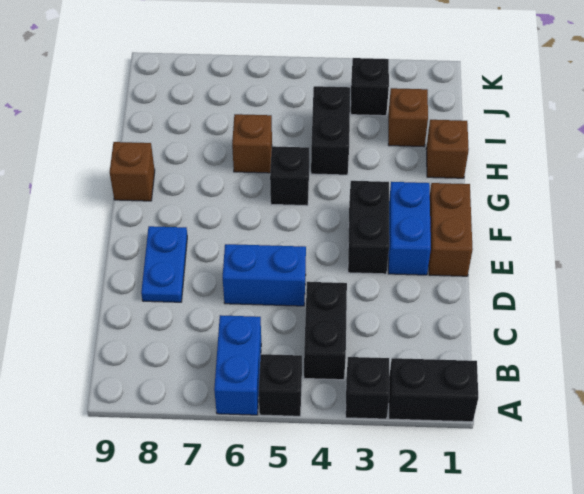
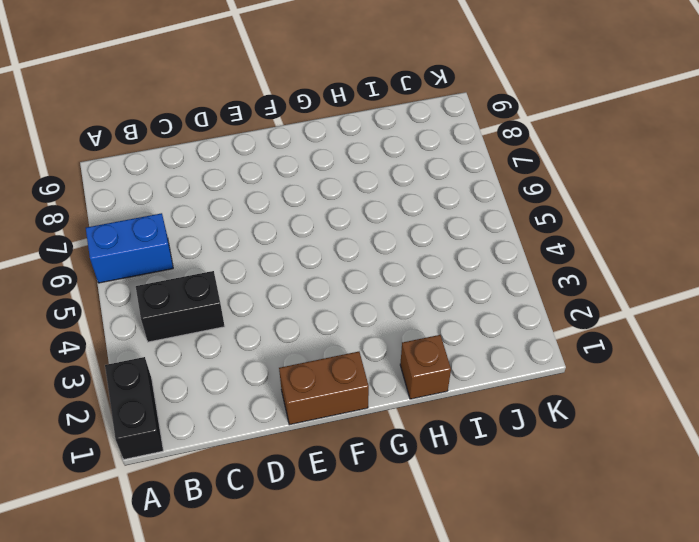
none -> black 1x1 brick [346,357,389,419]
none -> black 1x1 brick [259,354,302,416]
none -> blue 1x2 brick [223,244,306,306]

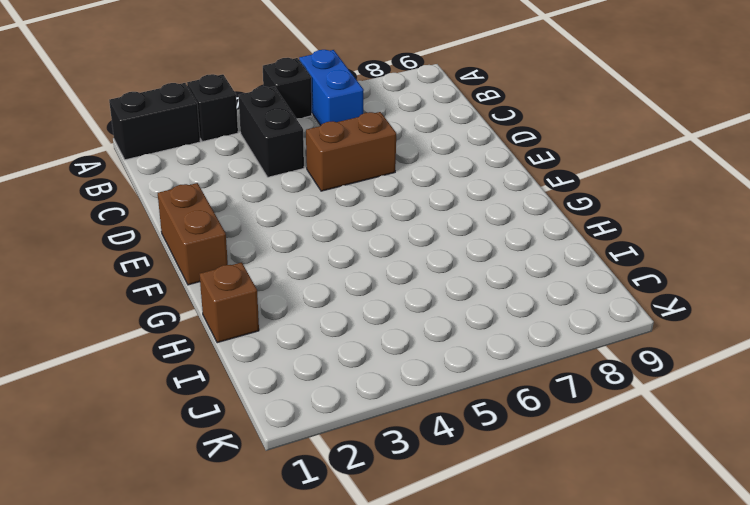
brown 1x2 brick [306,112,396,191] -> blue 1x2 brick [223,244,306,306]
none -> blue 1x2 plate [141,226,187,302]
none -> blue 1x2 brick [388,182,431,275]
none -> black 1x2 brick [348,181,389,274]

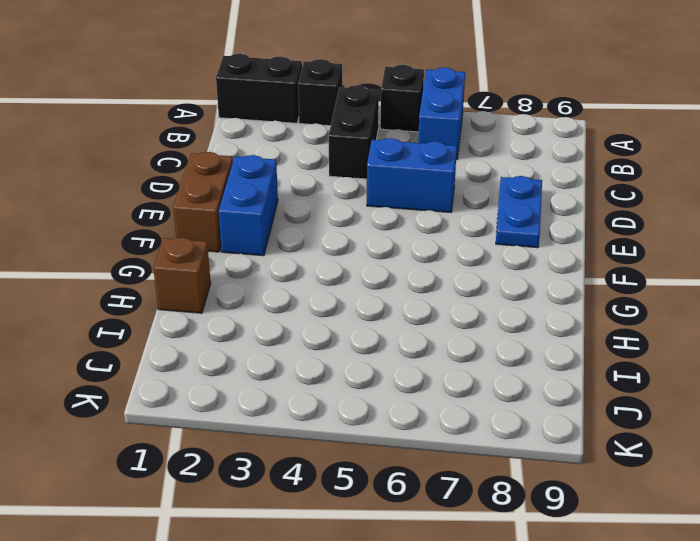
none -> black 1x2 brick [348,181,389,274]
none -> black 1x1 brick [270,146,309,206]
none -> brown 1x1 brick [110,142,155,201]

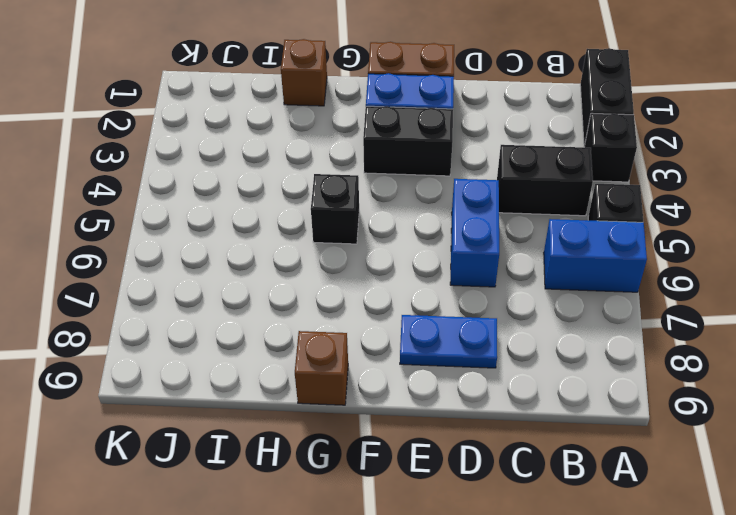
none -> black 1x2 brick [311,86,350,175]
none -> brown 1x1 brick [232,114,272,173]
none -> brown 1x1 brick [388,88,428,147]

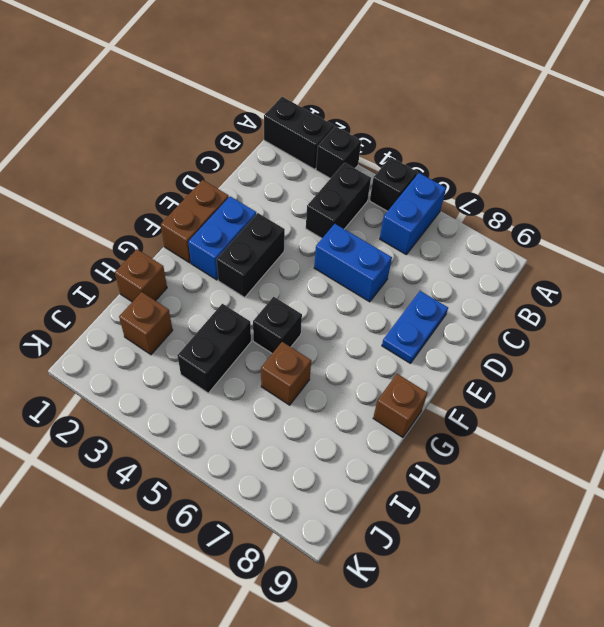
none -> black 1x1 brick [351,58,389,116]

